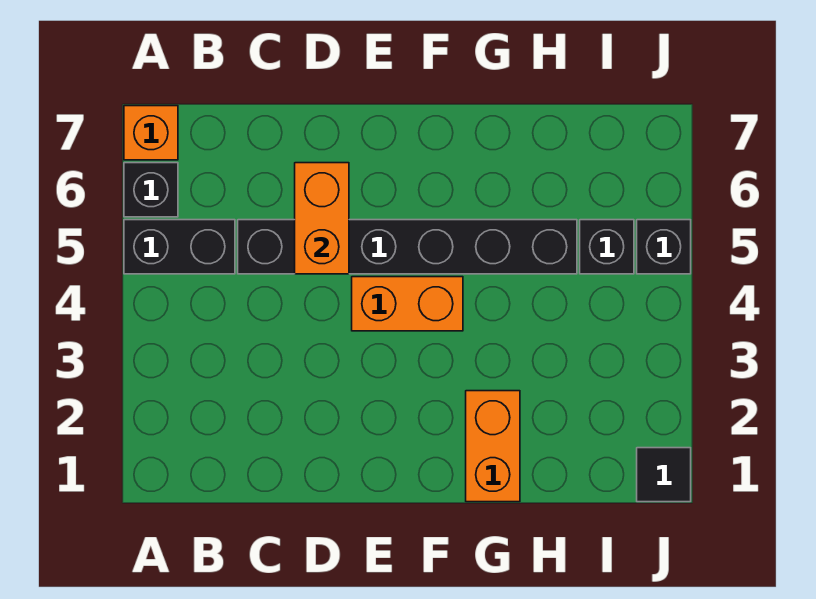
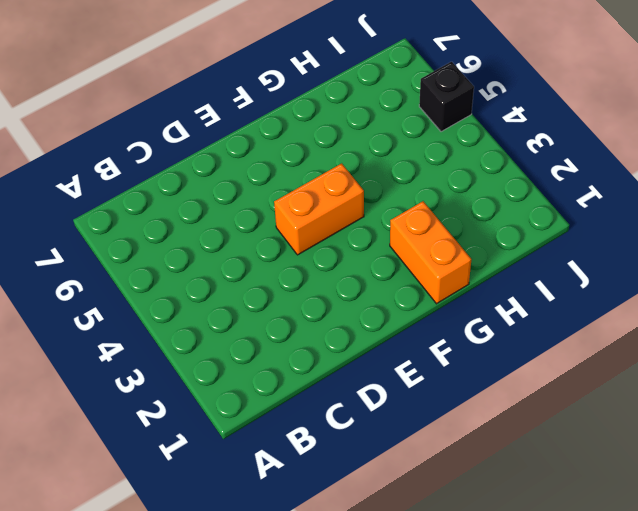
none -> black 1x2 brick [124,220,235,274]
none -> black 1x1 brick [124,163,178,217]

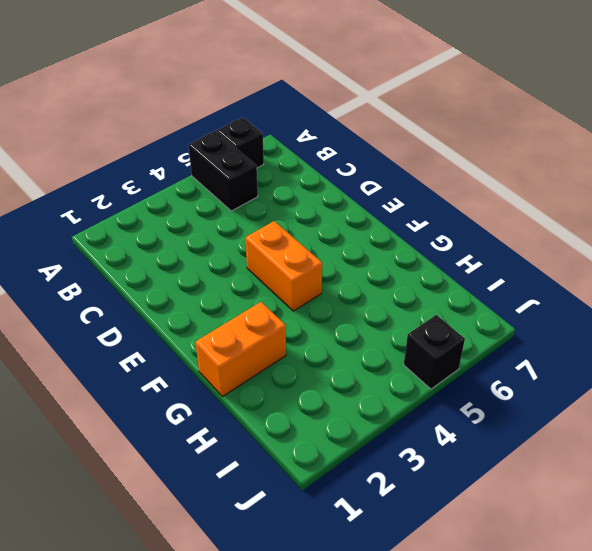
none -> orange 1x1 brick [124,106,178,160]
none -> black 1x6 brick [238,220,577,274]

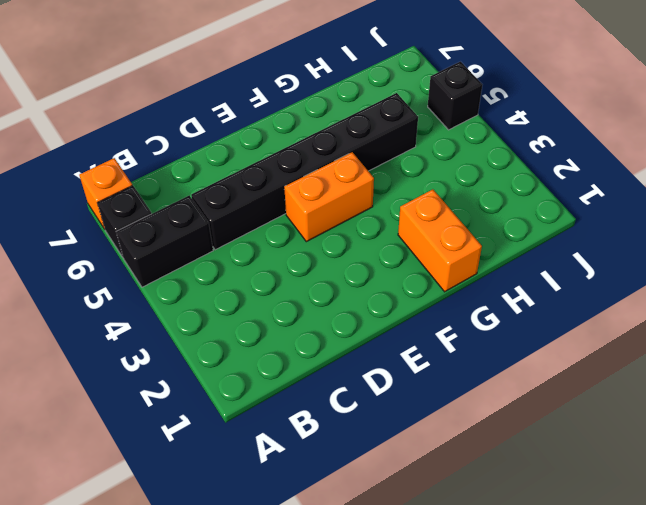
none -> black 1x1 brick [580,220,634,274]
none -> black 1x1 tile [637,448,691,502]

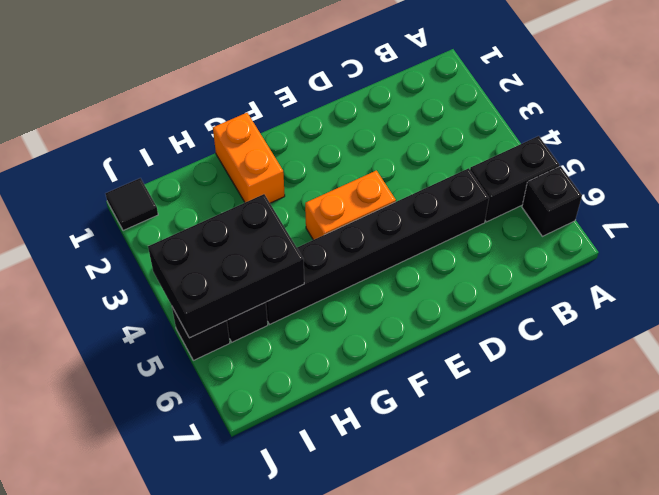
black 2x3 brick [148,194,304,338] -> none
none -> orange 1x1 brick [124,106,178,160]
none -> orange 1x2 brick [295,163,349,274]

